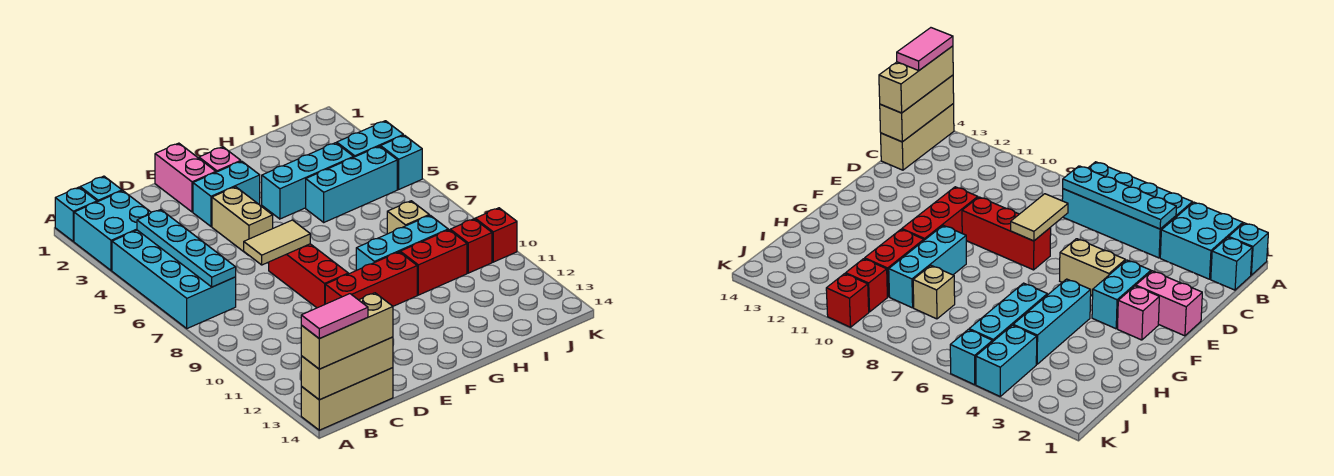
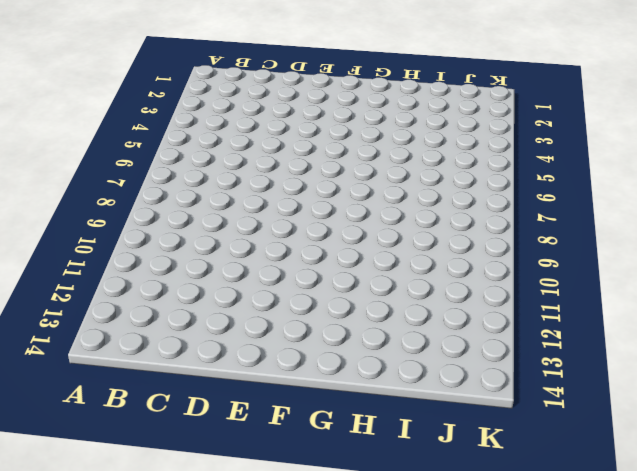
none -> cyan 1x1 brick [55,187,97,241]
none -> cyan 2x2 brick [74,191,151,271]
none -> cyan 2x4 brick [112,230,236,328]

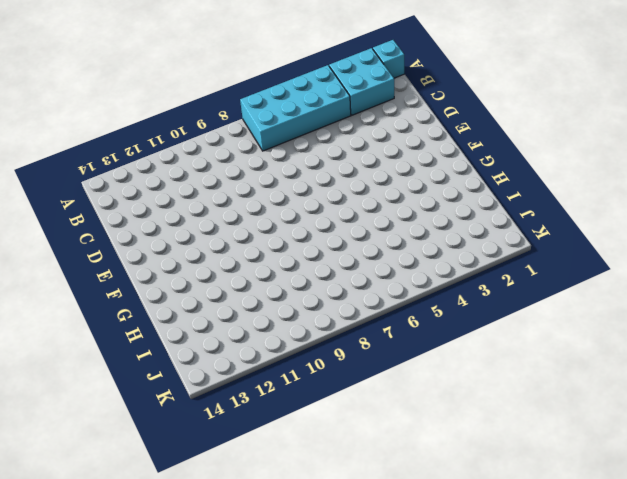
none -> tan 1x3 brick [301,368,393,430]
none -> cyan 1x1 brick [80,176,122,202]
none -> pink 1x2 brick [155,143,216,212]

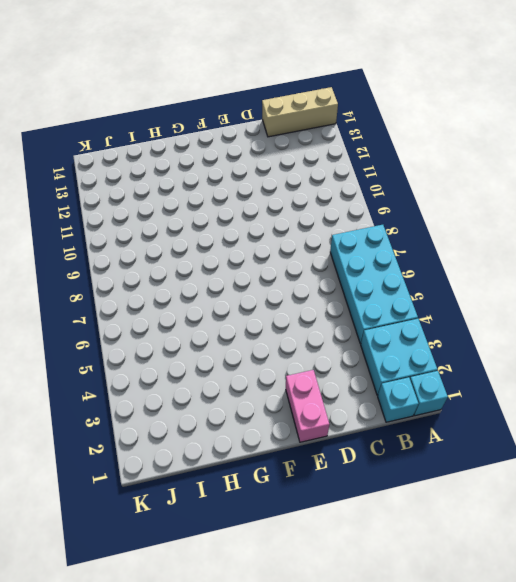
none -> cyan 1x2 brick [193,161,260,226]
none -> tan 1x2 brick [212,187,273,255]
none -> red 1x3 brick [269,244,348,308]

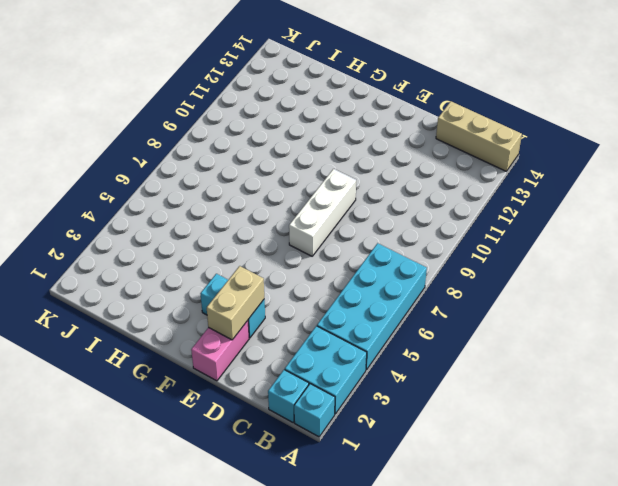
tan 1x2 brick [207,266,264,340] -> tan 1x2 brick moved to [212,187,273,255]
white 1x3 brick [289,169,356,256] -> red 1x3 brick [269,244,348,308]
none -> red 1x3 brick [325,252,417,306]
none -> pink 1x1 brick [199,147,241,172]
none -> cyan 1x3 brick [262,143,354,219]

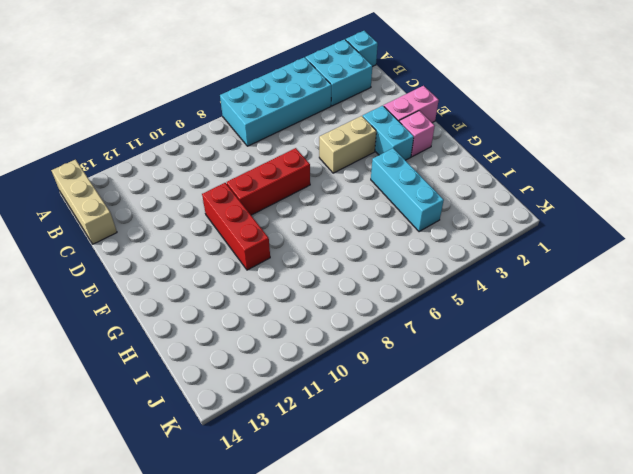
none -> cyan 1x1 brick [80,176,122,202]
none -> cyan 1x3 brick [356,215,448,270]
none -> cyan 1x3 brick [306,146,397,222]

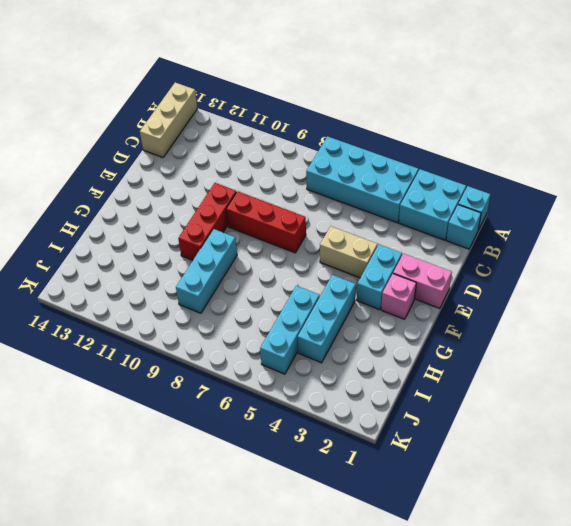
none -> red 1x2 brick [400,230,467,295]
none -> tan 1x1 brick [387,201,429,234]
none -> cyan 1x2 brick [337,121,403,157]

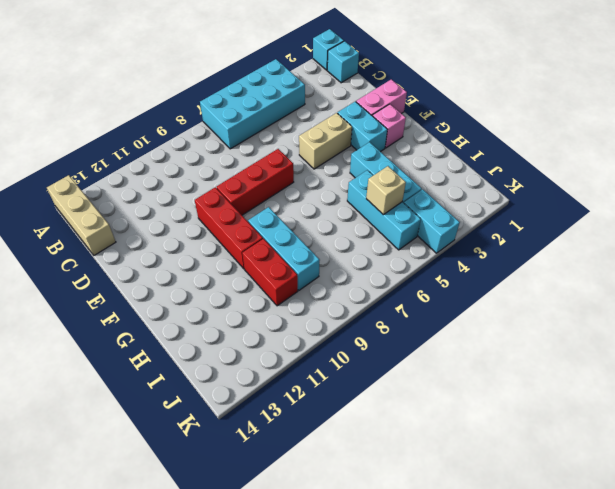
tan 1x1 brick [366,166,406,215] -> tan 1x1 brick moved to [387,201,429,234]
none -> cyan 2x2 brick [74,191,151,271]
none -> red 1x1 brick [450,219,492,273]
none -> cyan 1x1 brick [381,135,422,189]

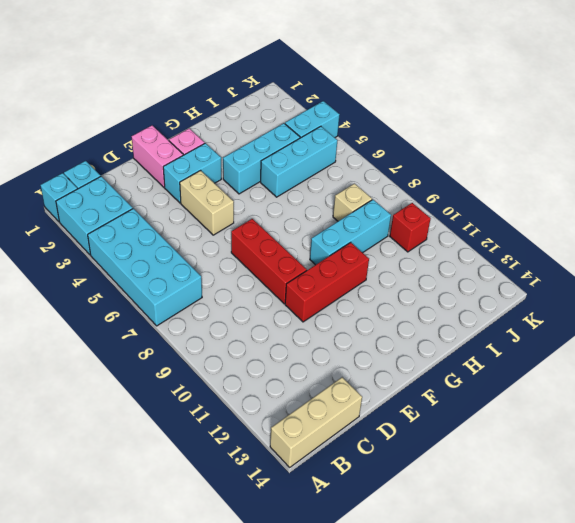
none -> red 1x2 brick [400,230,467,295]
none -> cyan 1x1 brick [381,135,422,189]
none -> red 1x1 brick [475,208,517,262]

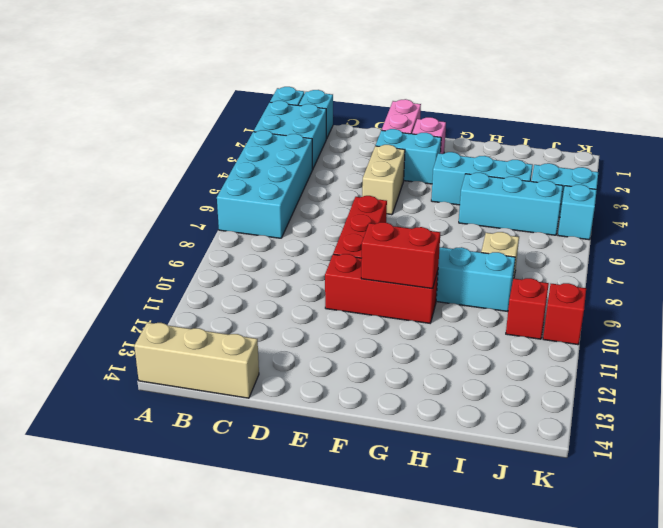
red 1x2 brick [361,222,440,289] -> red 1x2 brick moved to [400,230,467,295]
none -> tan 1x3 brick [301,337,393,400]
none -> cyan 1x4 plate [137,210,236,287]
none -> tan 1x2 tile [244,220,310,265]

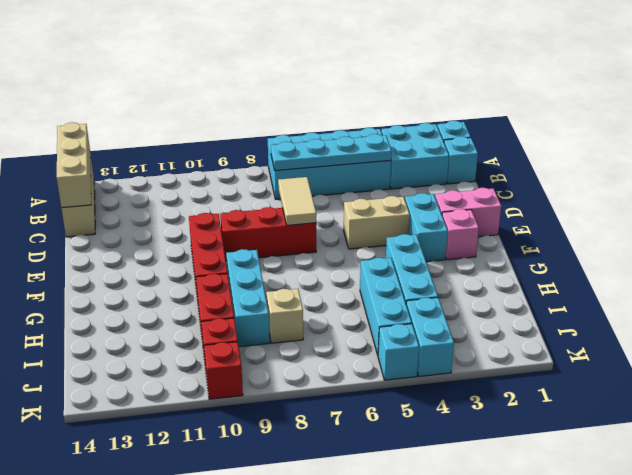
none -> tan 1x3 brick [301,293,393,369]
none -> pink 1x2 tile [301,294,368,339]

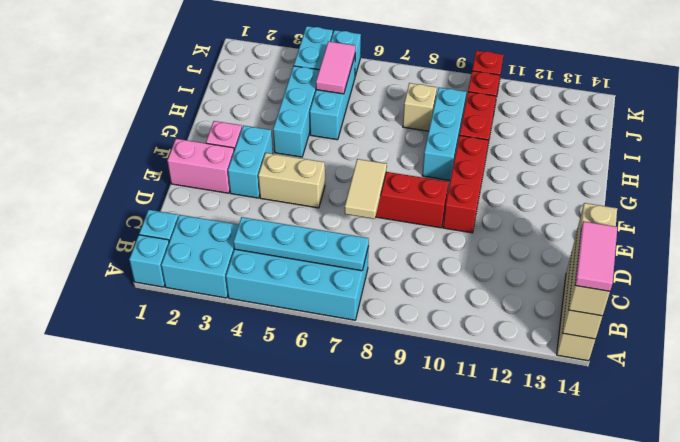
pink 1x2 tile [316,41,355,94] -> none

